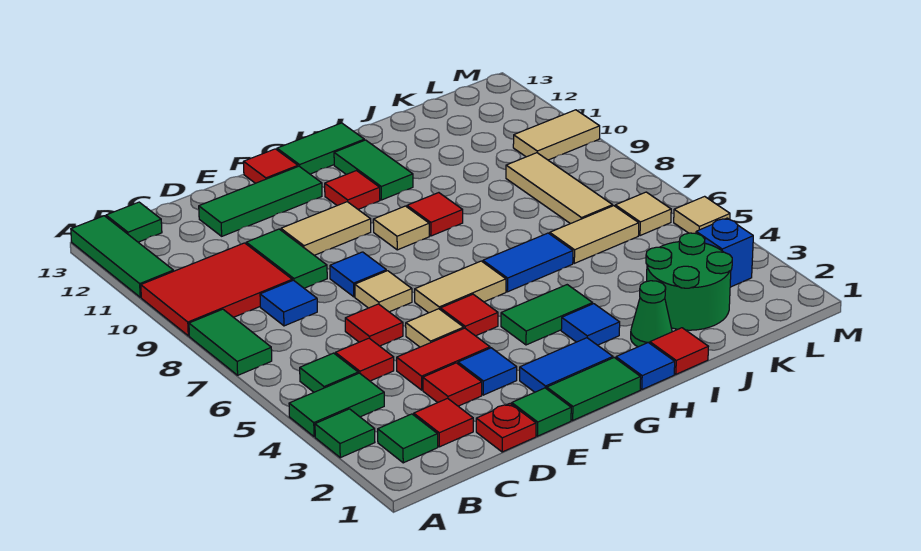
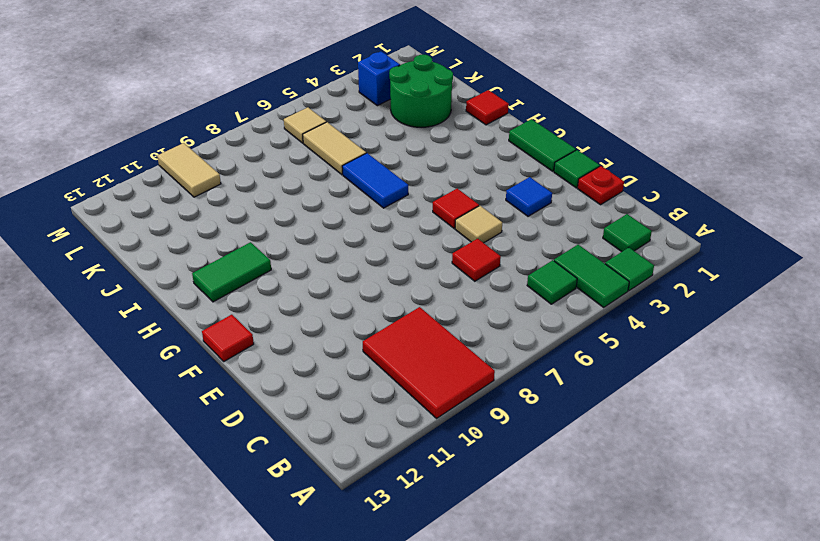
none -> green 1x2 tile [189,309,272,375]
none -> green 1x3 tile [71,216,173,297]
none -> green 1x1 tile [106,202,162,242]
none -> red 1x1 tile [414,398,473,447]

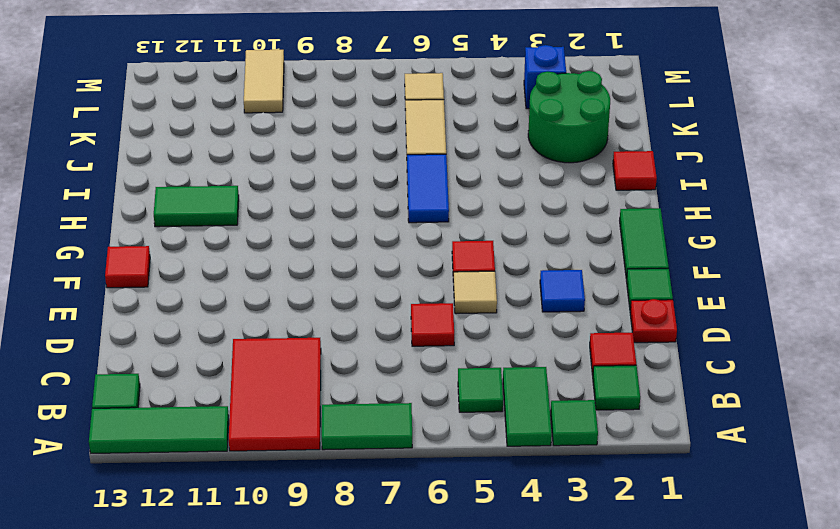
none -> red 1x1 tile [335,338,394,381]
none -> blue 1x1 tile [260,280,317,326]
none -> red 1x1 tile [423,363,482,406]
none -> red 1x2 tile [397,328,490,390]

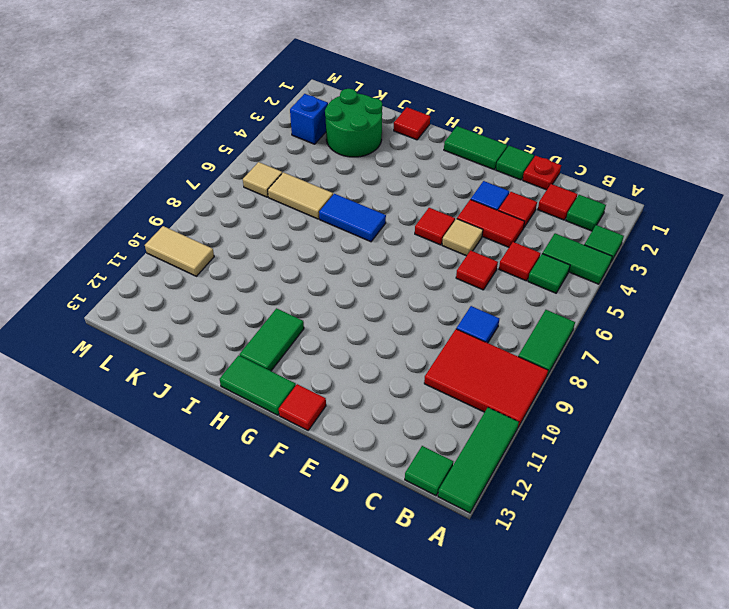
none -> green 1x2 tile [246,229,327,288]
none -> green 1x3 tile [199,166,322,236]
none -> tan 1x1 tile [355,271,412,312]
none -> blue 1x1 tile [330,252,386,297]

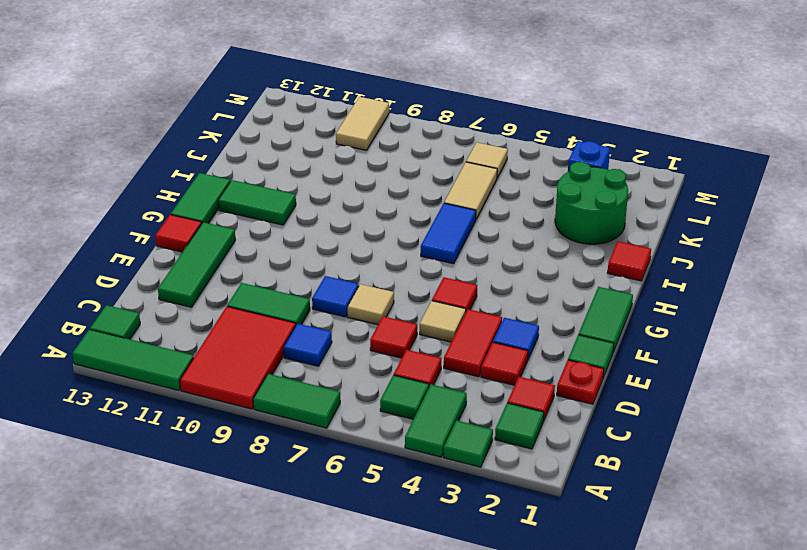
none -> tan 1x2 tile [281,202,371,255]
none -> blue 1x2 tile [520,338,613,392]
none -> tan 1x2 tile [415,261,506,313]
none -> green 1x2 tile [501,285,593,345]

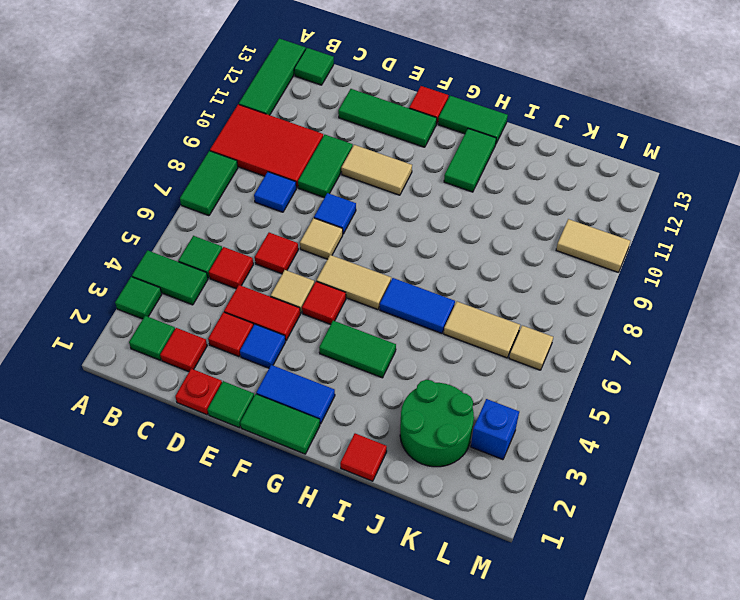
none -> tan 1x1 tile [373,206,429,250]
none -> red 1x1 tile [325,171,380,209]
none -> blue 1x1 tile [616,343,675,390]
none -> blue 1x1 tile [561,304,620,345]

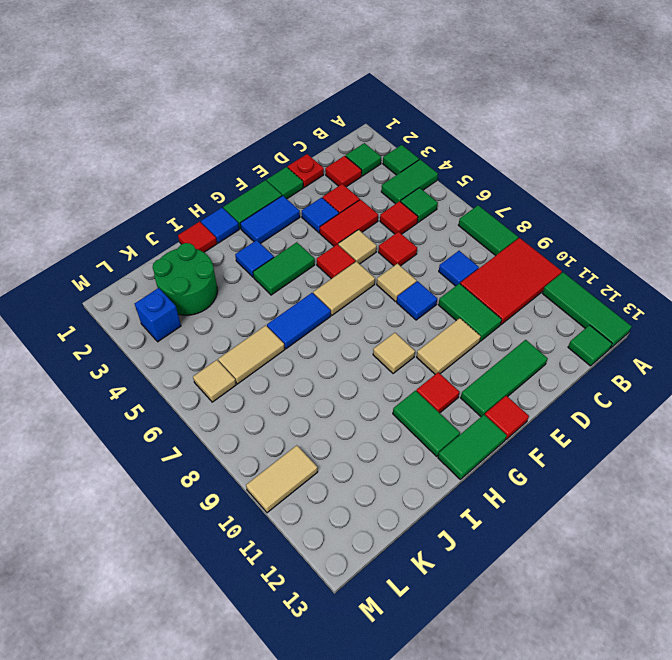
none -> red 1x1 tile [407,193,463,236]
none -> green 1x1 cone [631,281,672,347]
none -> tan 1x3 tile [506,153,613,224]
none -> tan 1x1 tile [674,196,730,233]

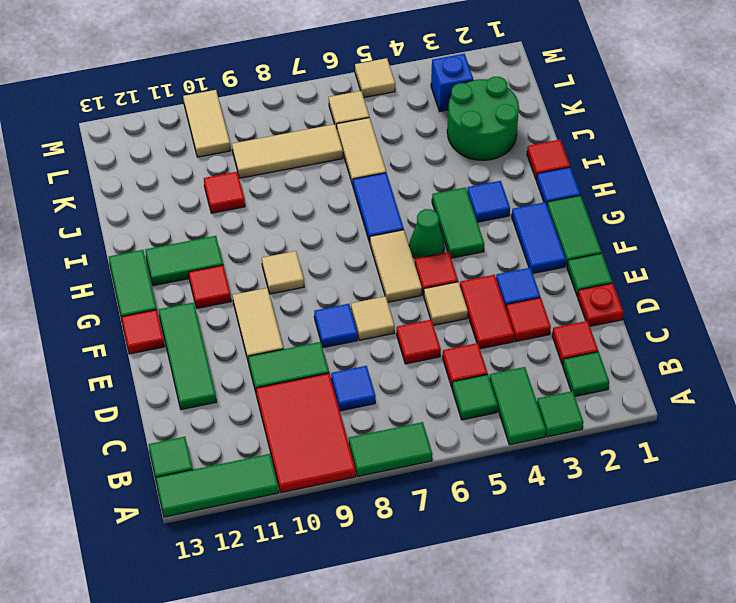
green 1x1 cone [409,209,444,259] -> green 1x1 cone moved to [631,281,672,347]
red 1x1 tile [204,172,245,213] -> red 1x1 tile moved to [407,193,463,236]

